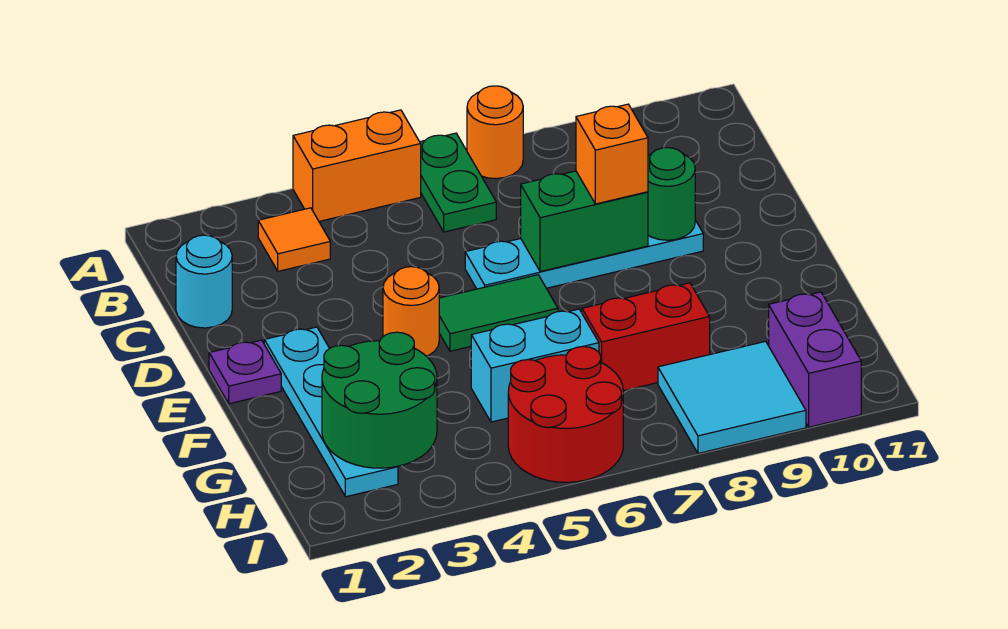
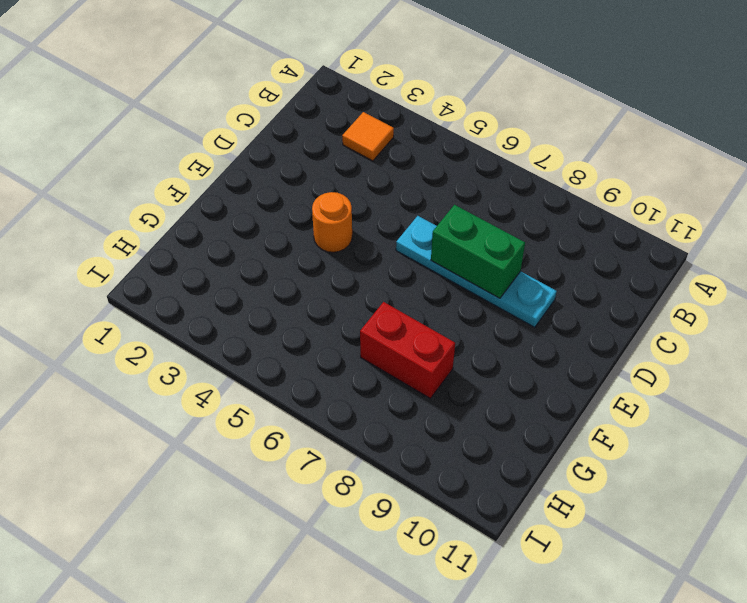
none -> orange 1x2 brick [293,110,421,221]
none -> green 1x2 plate [420,133,496,232]
none -> orange 1x1 round brick [467,86,523,179]

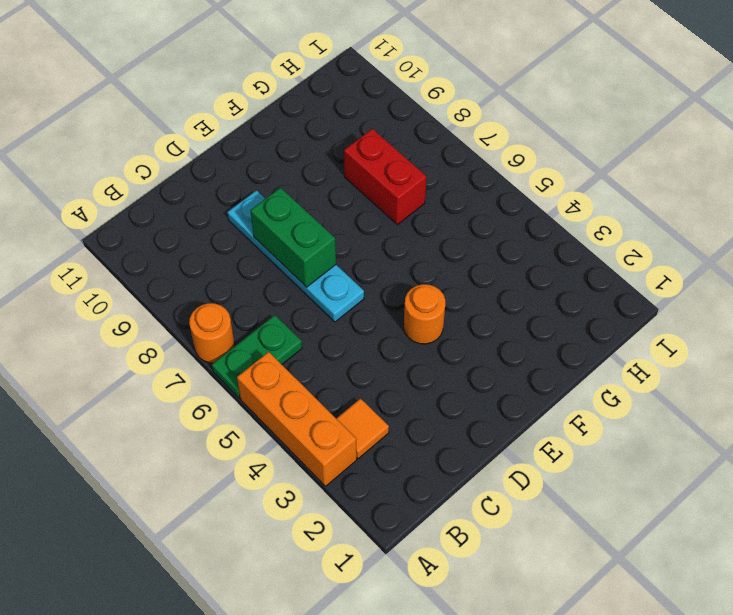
orange 1x3 brick [237,352,357,486] -> orange 1x2 brick [293,110,421,221]
none -> cyan 1x1 round brick [176,235,232,328]
none -> purple 1x1 plate [209,340,281,404]
none -> cyan 1x4 plate [264,327,398,497]

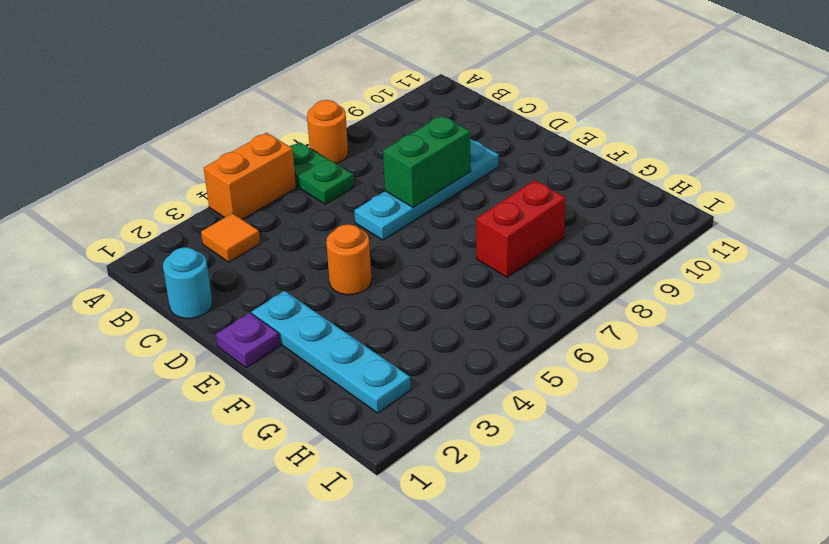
none -> green 1x2 tile [439,275,558,351]
none -> cyan 1x2 brick [471,309,599,422]
none -> red 2x2 round brick [508,347,623,482]

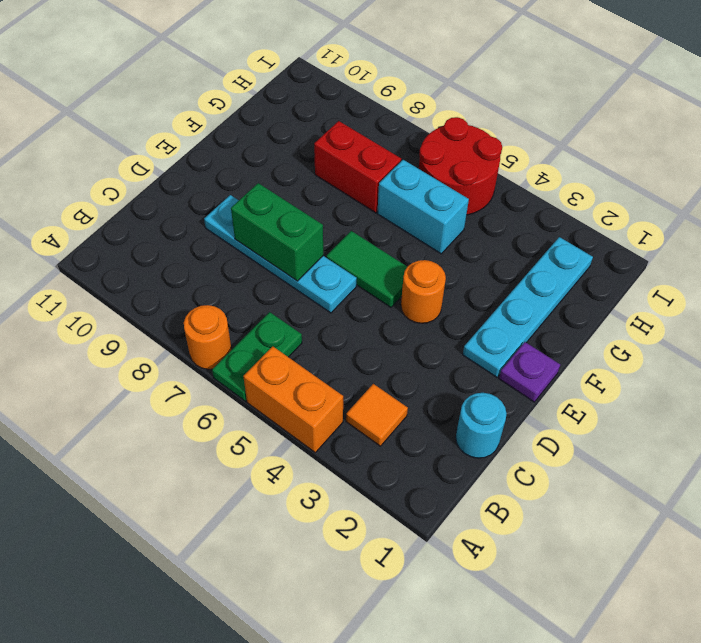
none -> cyan 2x2 tile [658,341,806,453]
none -> purple 1x2 brick [769,292,861,427]
none -> green 1x1 round brick [648,148,695,240]

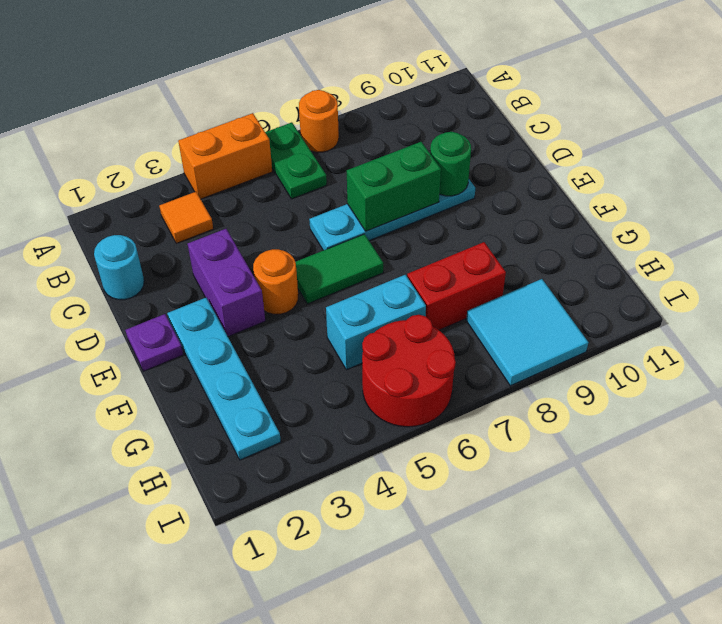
purple 1x2 brick [188,229,265,337] -> purple 1x2 brick moved to [769,292,861,427]
none -> green 2x2 round brick [322,332,437,468]
none -> orange 1x1 brick [576,104,648,204]

